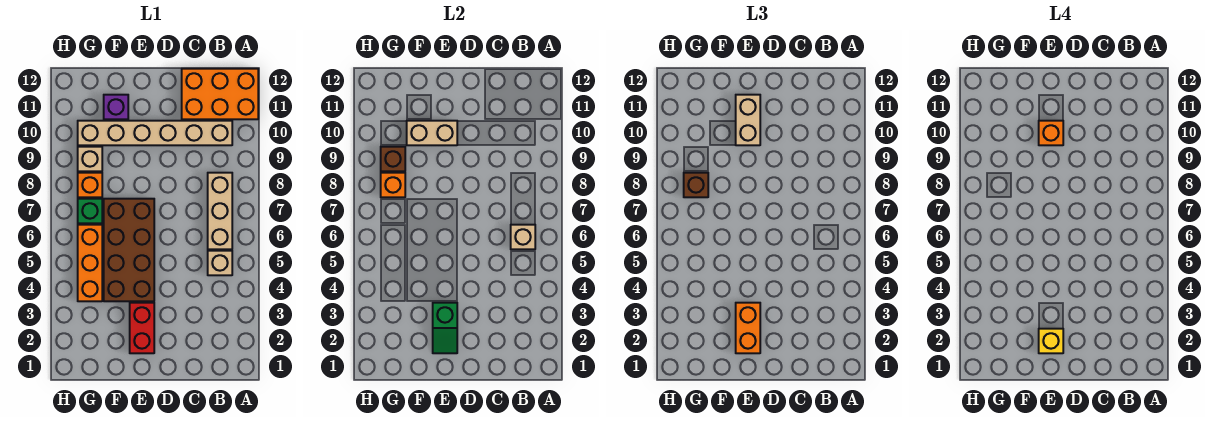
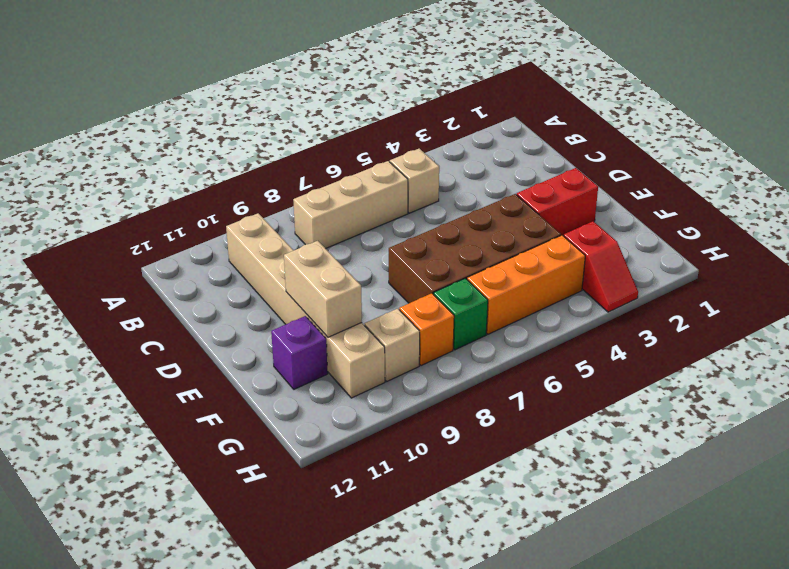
red 1x2 slope [564,221,638,312] -> none
none -> orange 2x3 brick [182,69,258,119]
none -> tan 1x1 brick [511,225,535,249]
none -> green 1x2 slope [433,303,457,353]

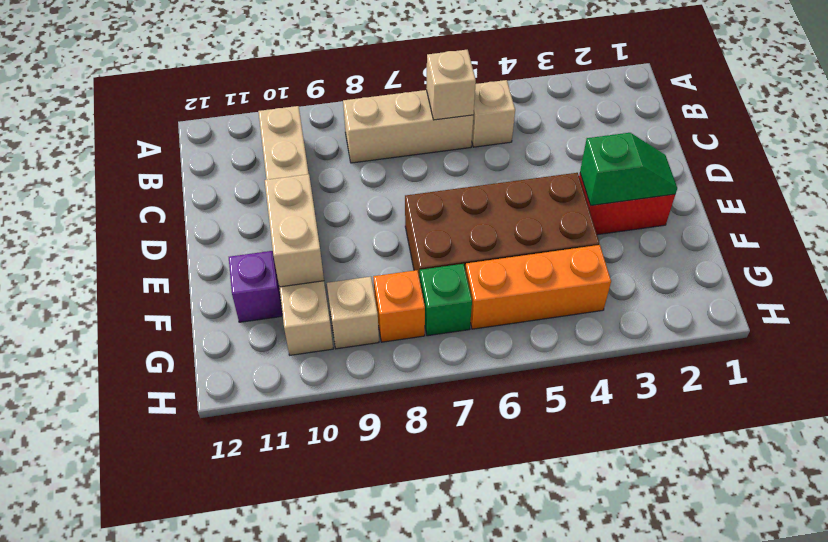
none -> orange 2x3 brick [182,69,258,119]
none -> orange 1x1 brick [381,173,405,197]
none -> brown 1x1 brick [381,147,405,171]

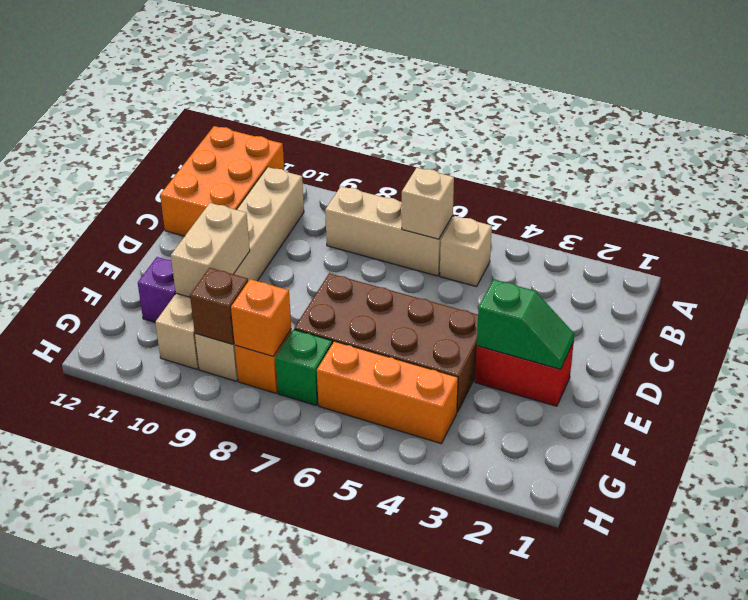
none -> orange 1x2 brick [736,303,760,353]
none -> tan 1x2 brick [736,95,760,145]
none -> brown 1x1 brick [684,173,708,197]

